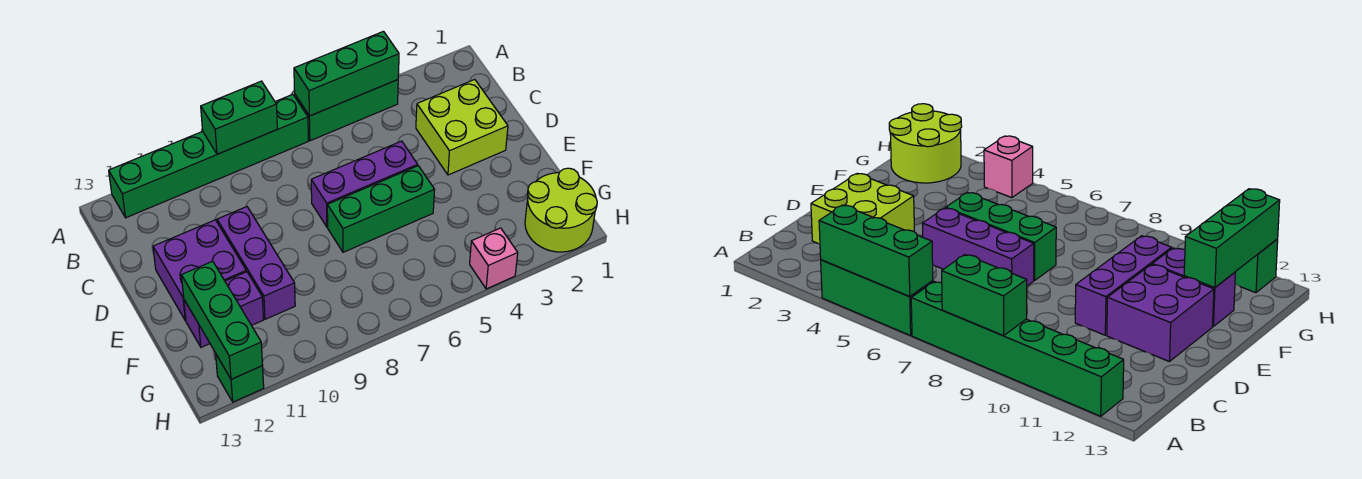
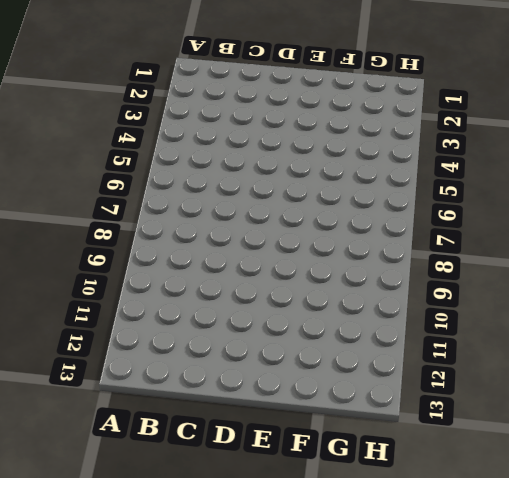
none -> green 1x3 brick [295,80,398,141]
none -> green 1x6 brick [109,94,308,218]
none -> lime 2x2 brick [416,79,508,175]

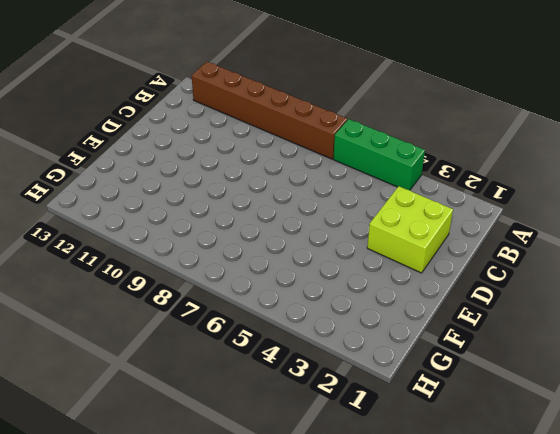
brown 1x6 brick [192,62,347,159] -> green 1x6 brick [109,94,308,218]
none -> purple 1x3 brick [311,141,418,227]
none -> purple 1x3 brick [217,207,295,319]
none -> purple 2x2 brick [153,220,246,321]

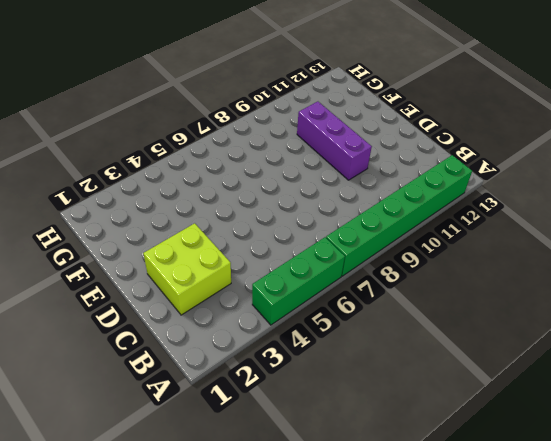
none -> purple 1x3 brick [311,141,418,227]
none -> purple 2x2 brick [153,220,246,321]
none -> green 1x3 brick [327,166,435,252]

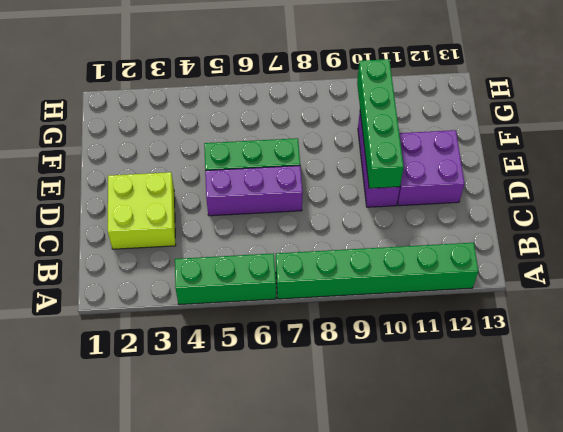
green 1x4 brick [357,59,404,188] -> none
none -> purple 1x2 brick [184,272,264,347]
none -> lime 2x2 round brick [525,168,597,252]
none -> pink 1x1 brick [470,228,518,289]

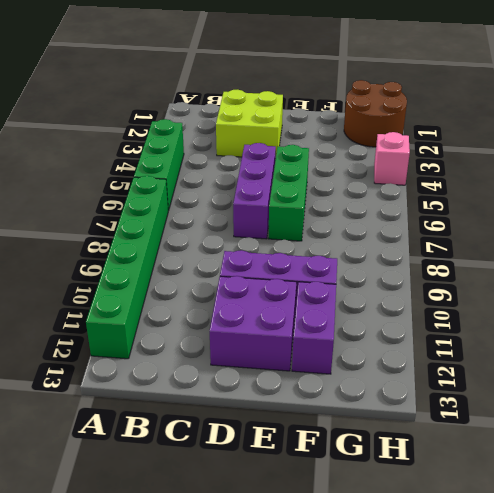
brown 2x2 round brick [344,80,407,147] -> lime 2x2 round brick [525,168,597,252]
none -> green 1x1 brick [216,355,264,402]
none -> green 1x3 brick [294,31,399,116]
none -> green 1x2 brick [201,81,277,154]

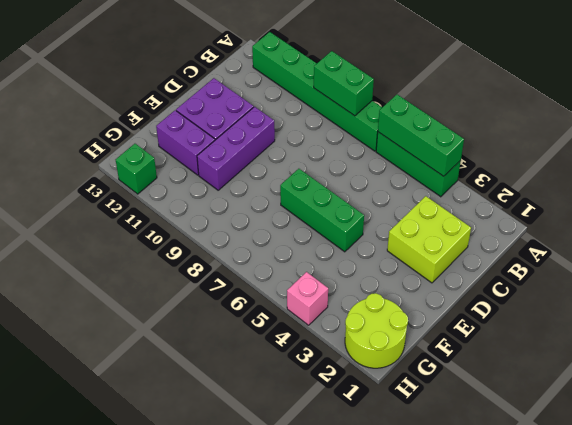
none -> purple 1x3 brick [311,141,418,227]
none -> green 1x3 brick [182,261,262,379]

